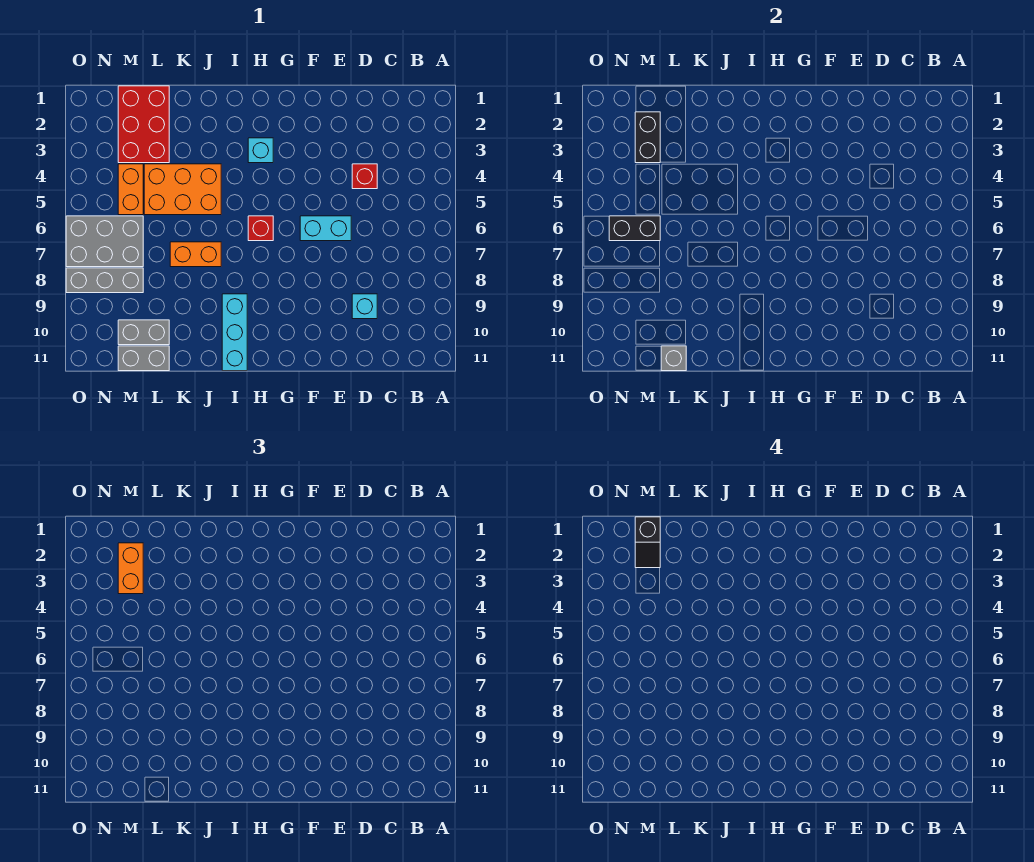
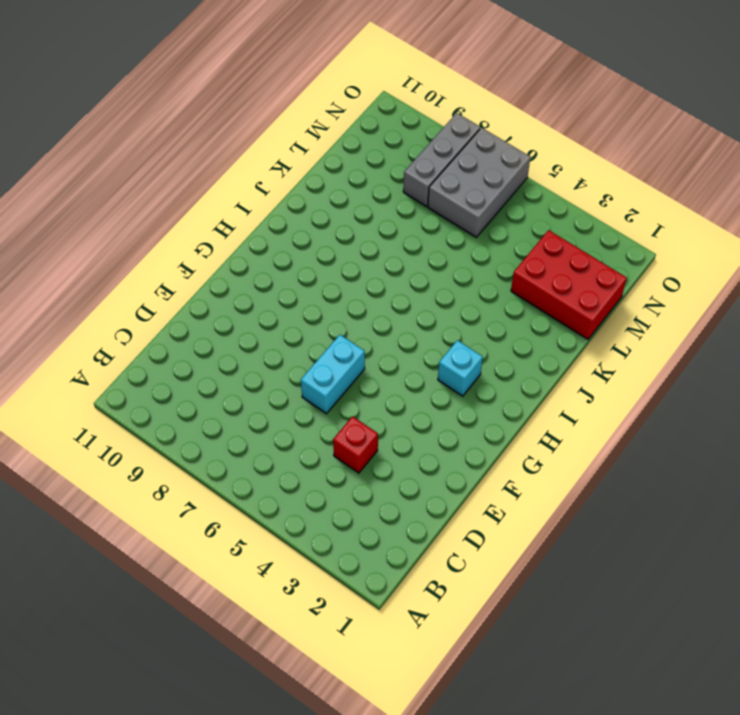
none -> cyan 1x1 brick [352,294,377,319]
none -> red 1x1 brick [248,216,273,241]
none -> cyan 1x3 brick [222,294,247,371]

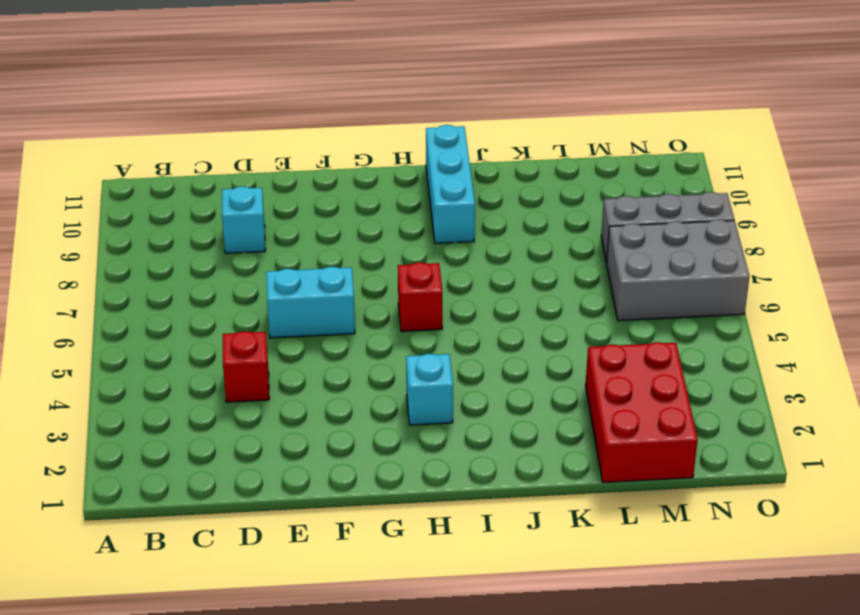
none -> orange 2x3 brick [144,164,221,215]
none -> orange 1x2 brick [170,242,221,267]
none -> grey 1x2 brick [118,320,169,345]

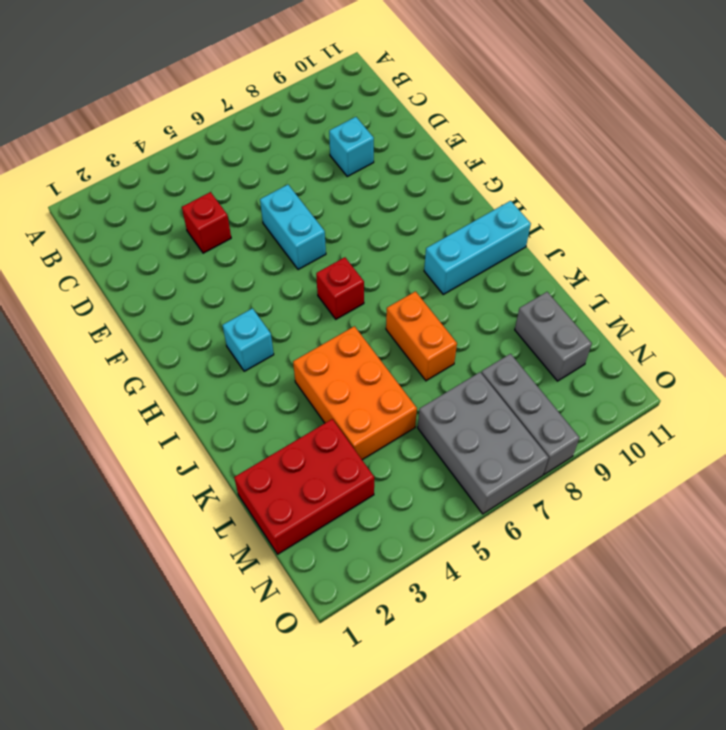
none -> grey 1x2 brick [118,346,169,371]
none -> orange 1x2 brick [118,164,143,215]
none -> grey 1x1 brick [661,346,686,371]

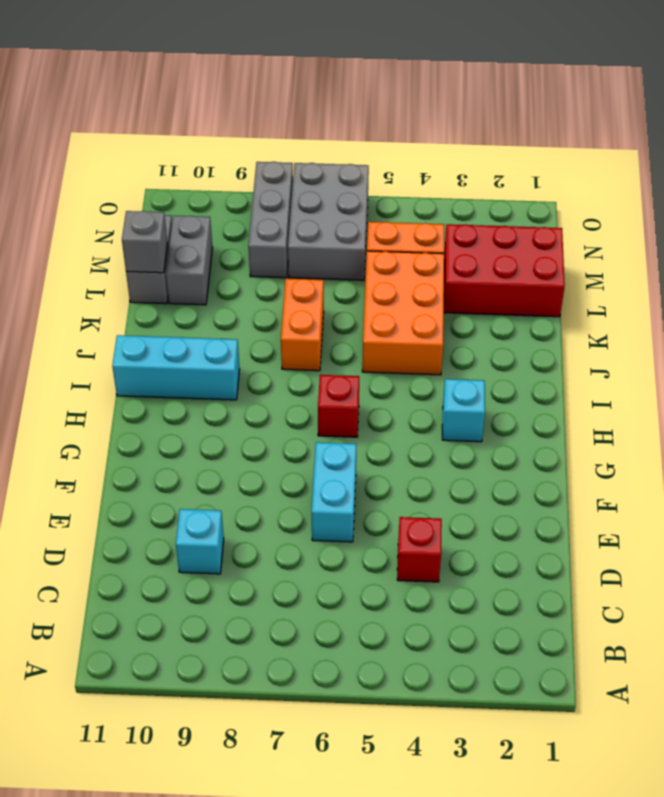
none -> black 1x2 brick [635,112,660,163]
none -> black 1x2 brick [609,216,660,241]
none -> orange 1x2 brick [118,543,143,594]

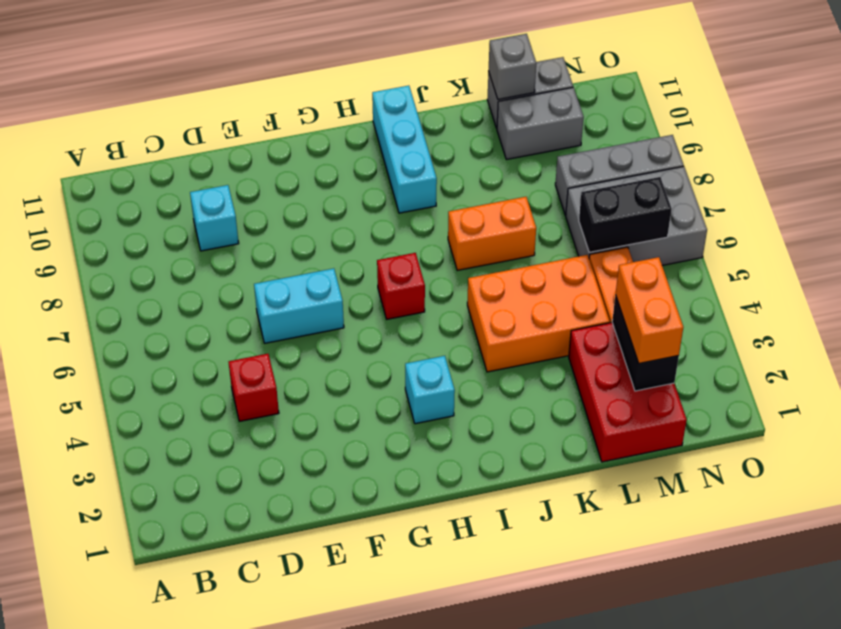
none -> black 1x2 slope [635,517,660,568]

